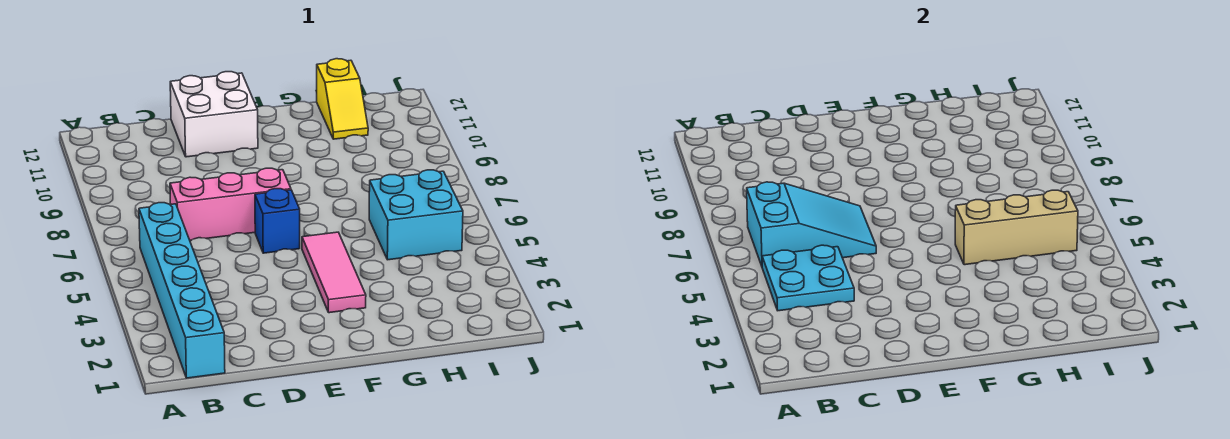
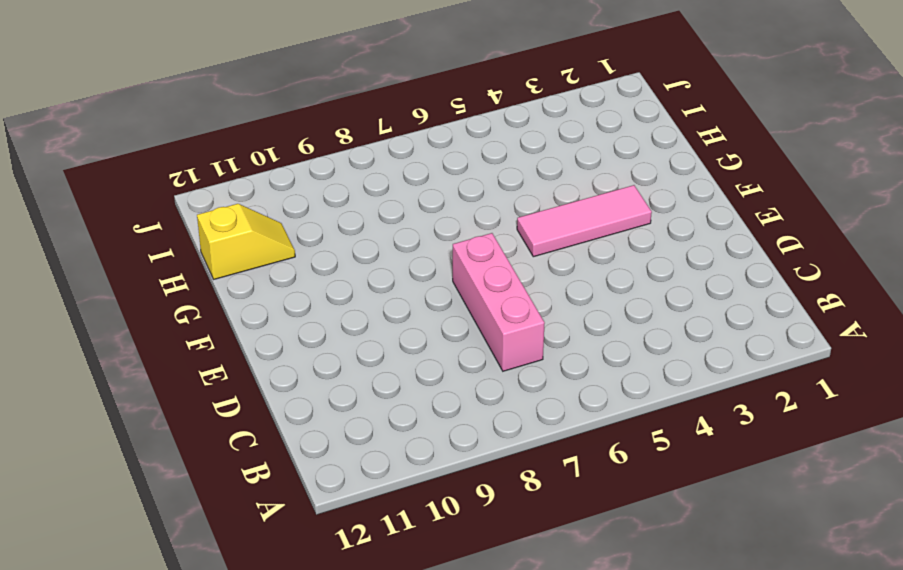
none -> cyan 1x6 brick [139,203,225,378]
none -> white 2x2 brick [170,72,258,157]

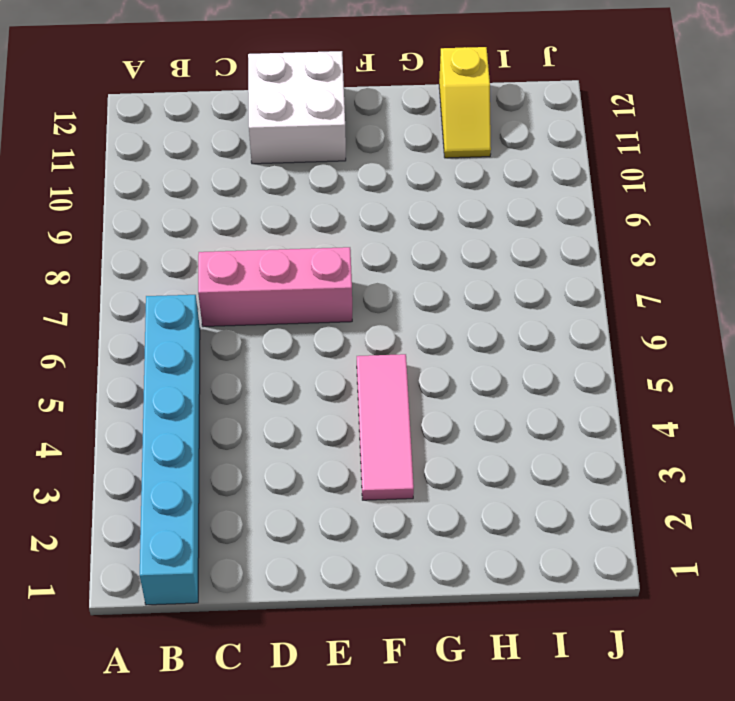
none -> blue 1x1 brick [255,189,300,253]
none -> cyan 2x2 brick [369,170,463,260]

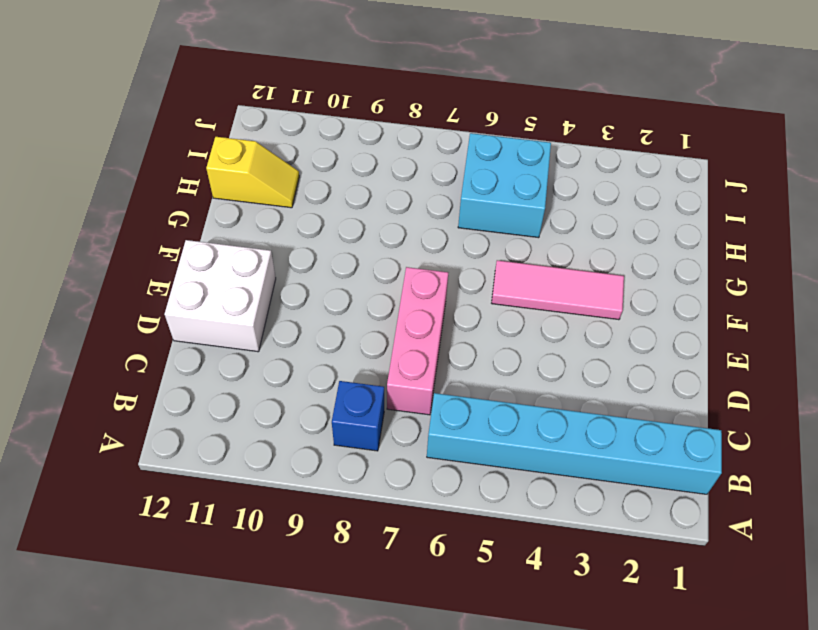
blue 1x1 brick [332,381,384,451] -> blue 1x1 brick moved to [255,189,300,253]
none -> cyan 2x2 plate [762,245,854,311]
none -> cyan 2x3 slope [747,182,876,266]

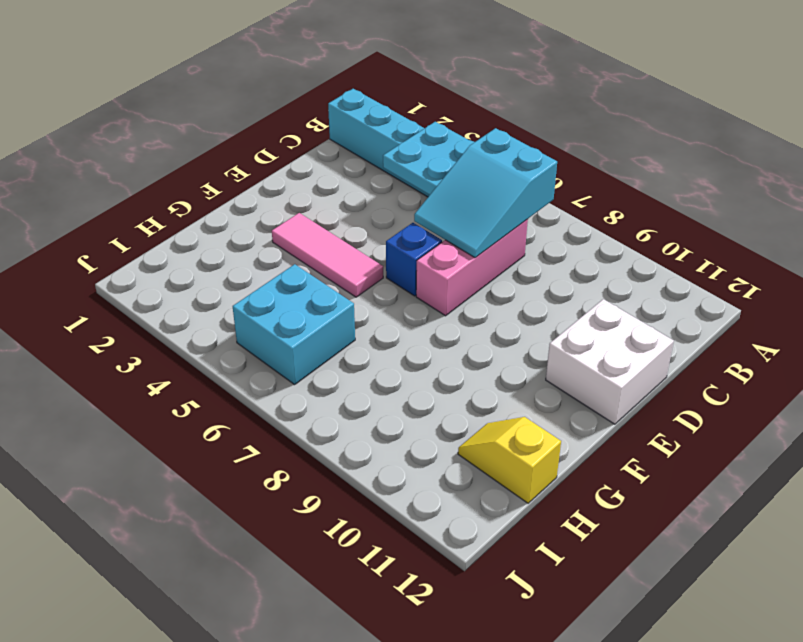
none -> tan 1x3 brick [955,190,1078,265]

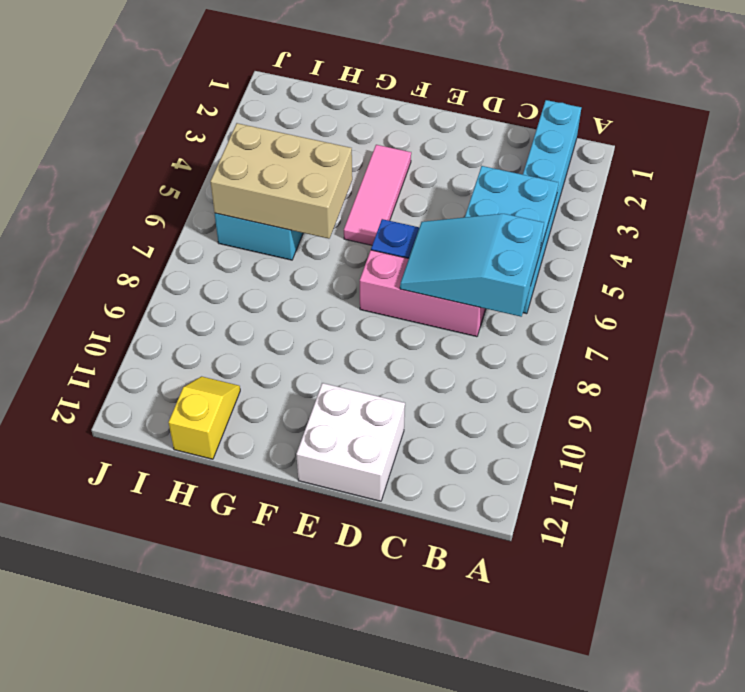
tan 2x3 brick [210,123,352,239] -> tan 1x3 brick [955,190,1078,265]

